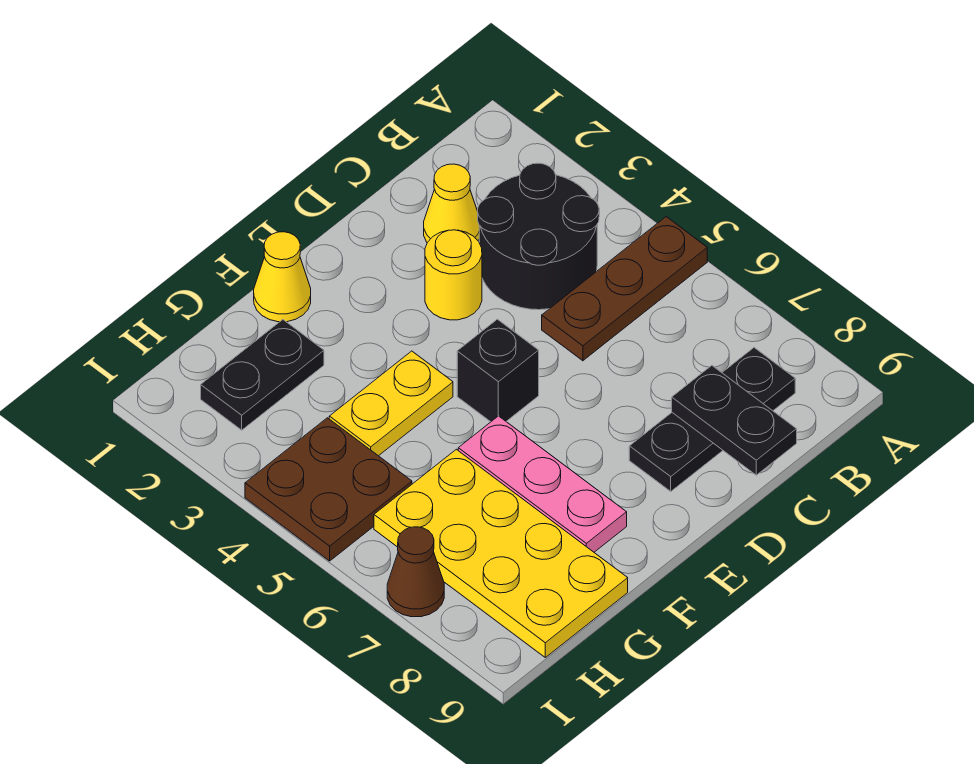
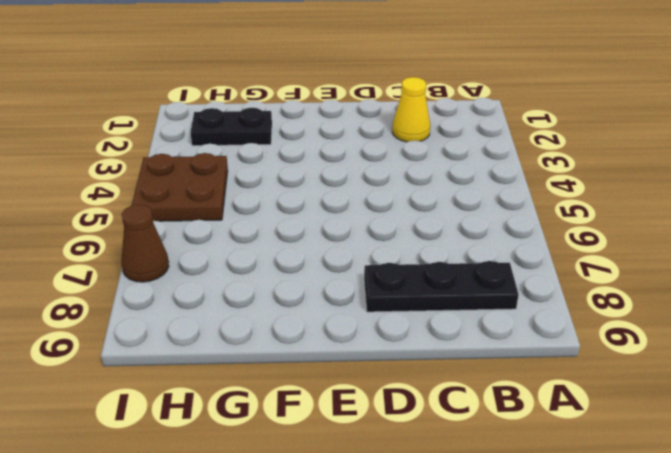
none -> brown 1x3 plate [542,217,707,361]
none -> black 2x2 round brick [478,163,599,310]
none -> yellow 1x1 round brick [425,230,482,320]

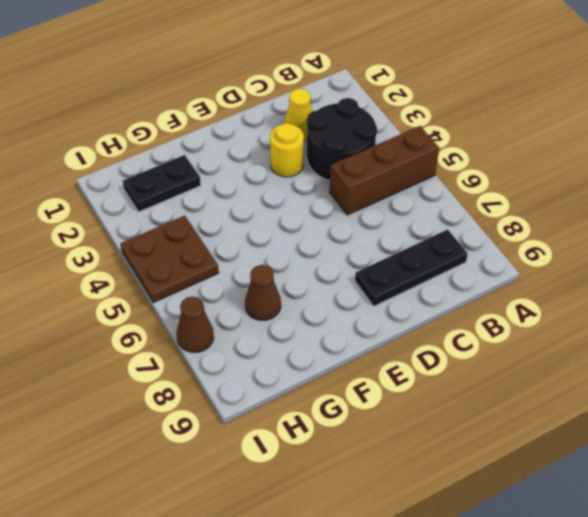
brown 1x3 brick [330,126,439,215] -> brown 1x3 plate [542,217,707,361]
brown 1x1 cone [245,265,281,320] -> yellow 2x4 plate [374,449,628,657]
none -> black 1x1 brick [457,319,539,422]
none -> yellow 1x1 cone [254,232,311,322]
none -> yellow 1x2 plate [329,351,453,456]

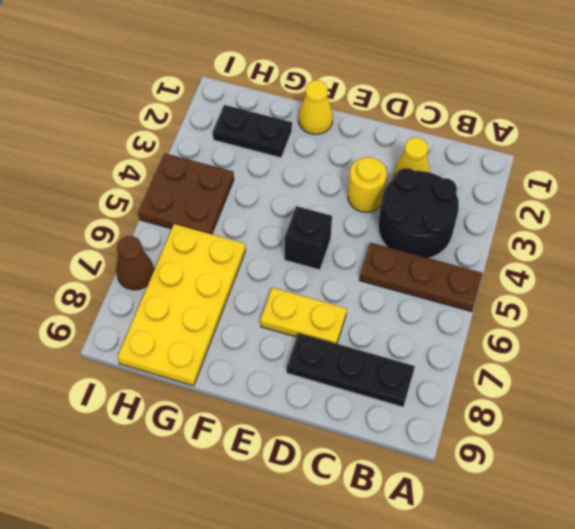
yellow 1x2 plate [260,288,347,344] -> yellow 1x2 plate moved to [329,351,453,456]
none -> pink 1x3 plate [458,416,627,552]
none -> black 1x2 plate [672,366,797,475]

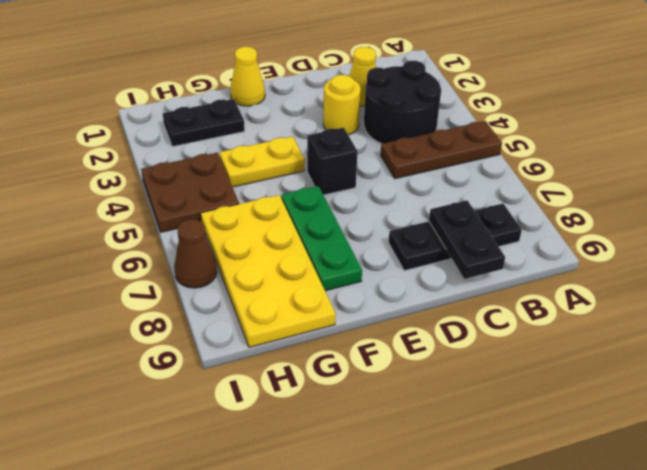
green 1x3 plate [281,186,362,291] -> pink 1x3 plate [458,416,627,552]

